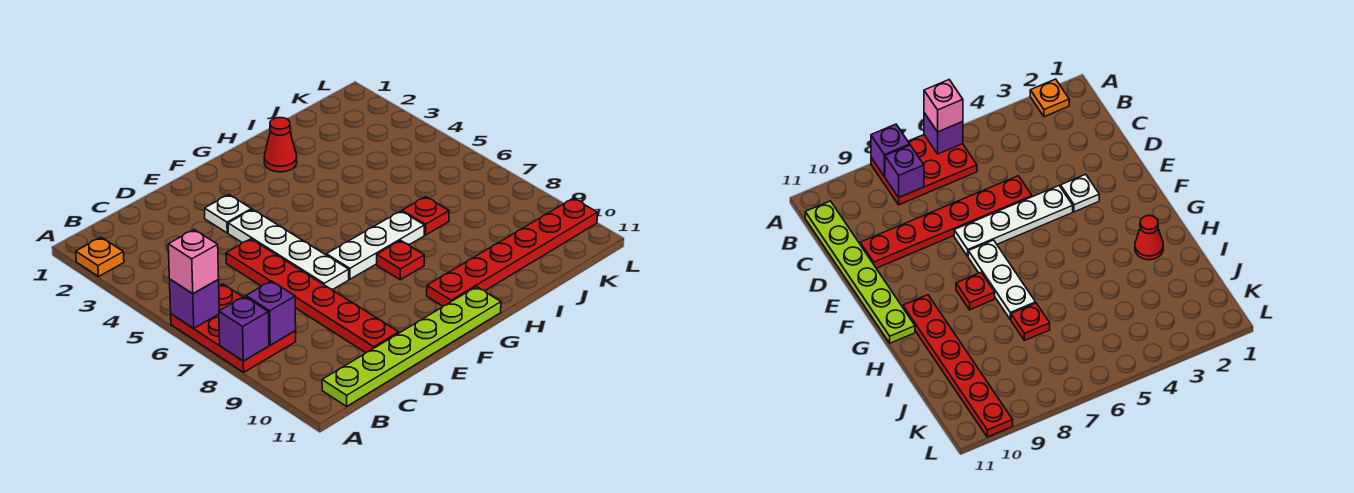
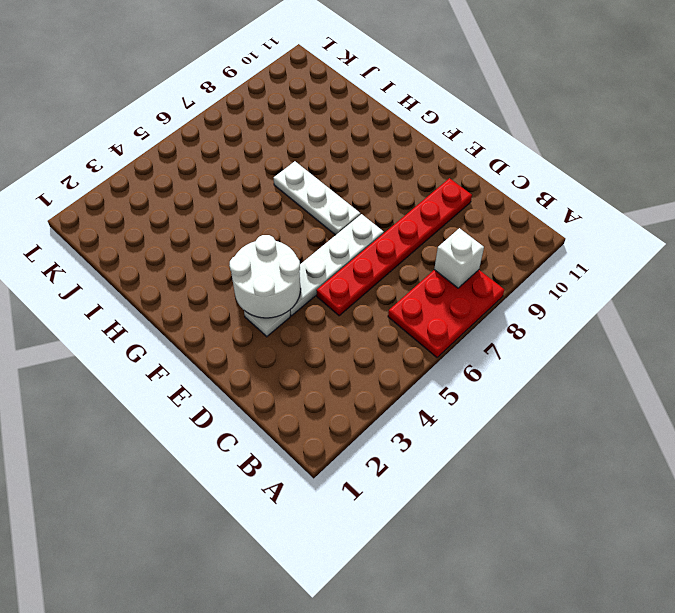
white 1x1 brick [434,228,484,288] -> purple 1x1 brick [246,281,296,345]
white 2x2 round brick [229,235,301,318] -> none
none -> orange 1x1 plate [76,237,124,277]
none -> lime 1x6 plate [322,287,501,406]
none -> red 1x1 plate [377,240,424,280]

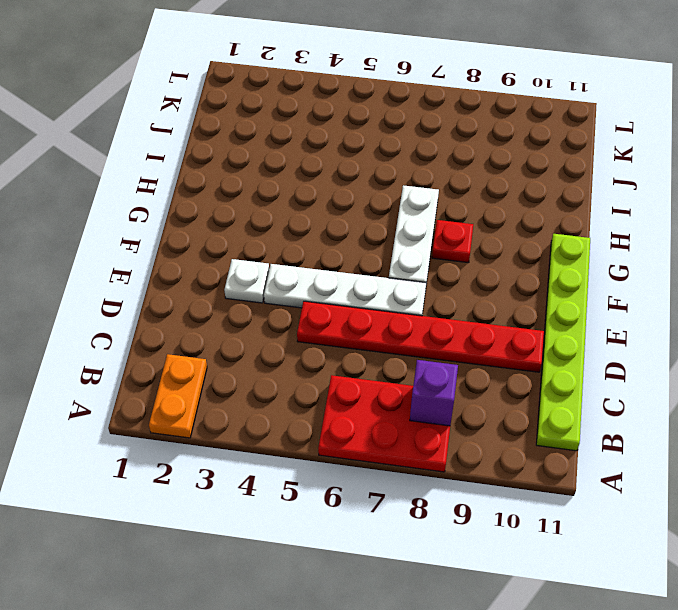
orange 1x2 plate [149,354,207,438] -> orange 1x1 plate [76,237,124,277]
none -> red 1x6 plate [427,198,598,306]
none -> red 1x1 cone [264,118,297,172]
none -> red 1x1 plate [402,197,449,235]

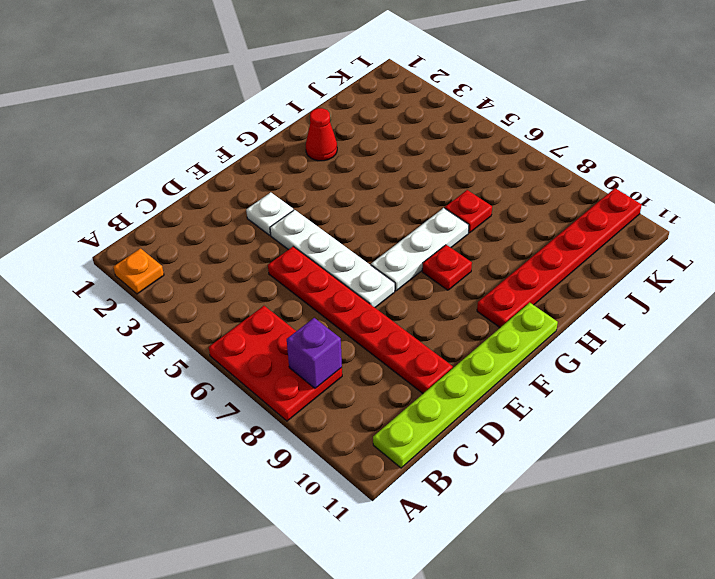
none -> purple 1x1 brick [169,279,219,328]
none -> purple 1x1 brick [219,296,269,361]
none -> pink 1x1 brick [168,230,219,294]

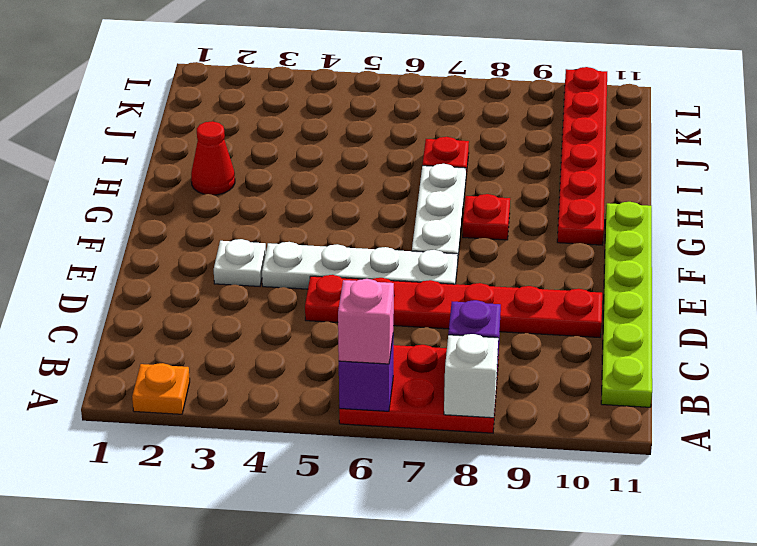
white 1x1 brick [444,334,498,418] -> purple 1x1 brick [219,296,269,361]

